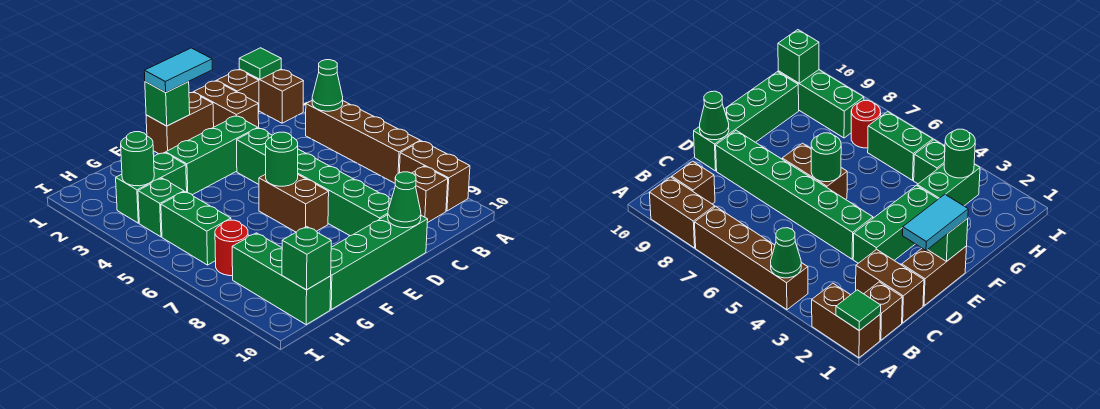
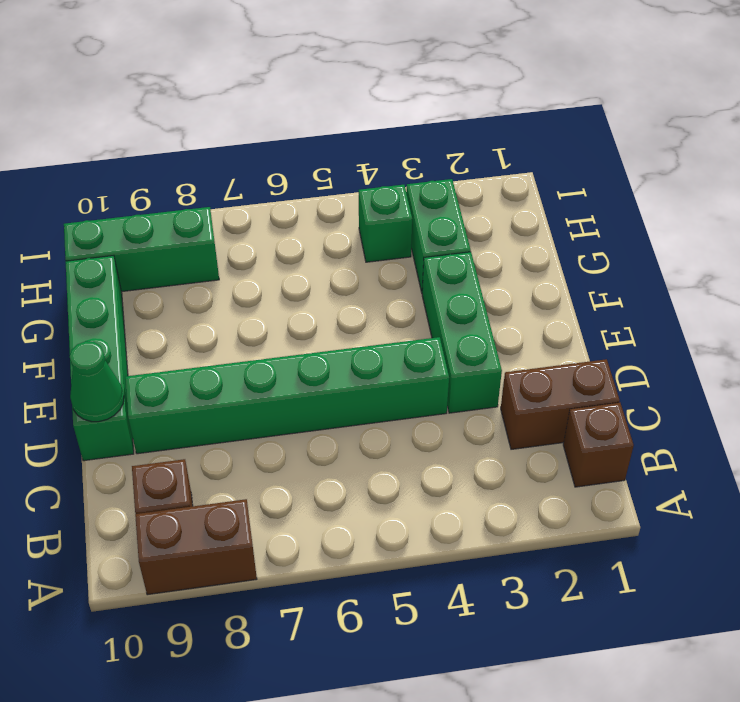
none -> brown 1x2 brick [239,69,303,123]
none -> brown 1x4 brick [306,101,420,183]
none -> brown 1x2 brick [146,92,214,154]

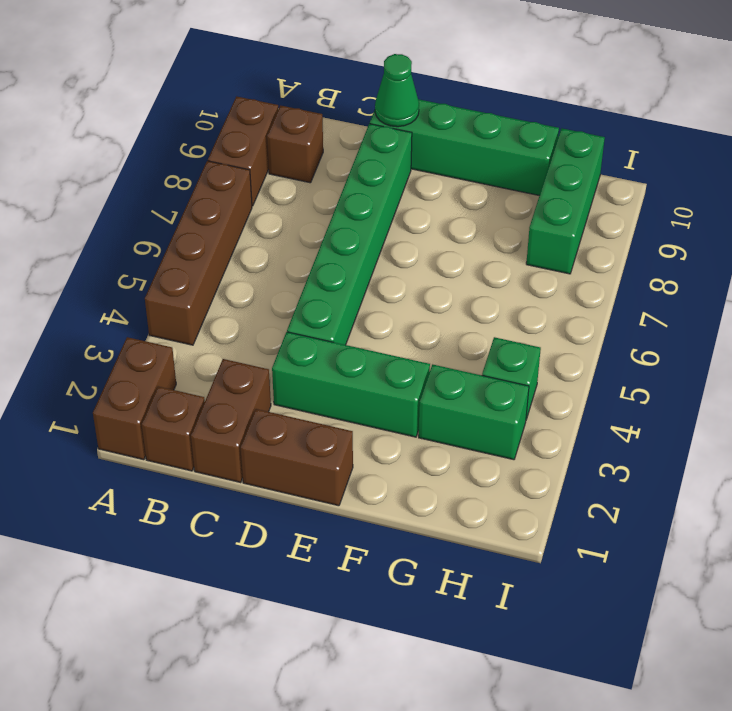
none -> brown 1x2 brick [259,174,329,232]
none -> green 1x2 brick [161,192,231,265]
none -> red 1x1 round brick [215,220,248,276]

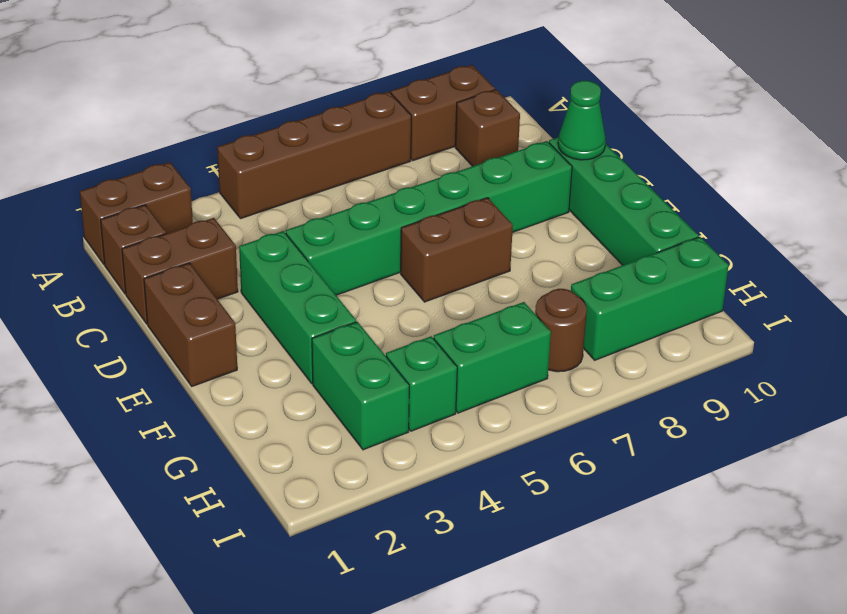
brown 1x1 round brick [535,289,587,372] -> red 1x1 round brick [215,220,248,276]
none -> green 1x1 tile [239,48,281,79]
none -> green 1x1 cone [312,60,343,111]
none -> green 1x1 brick [145,82,190,126]

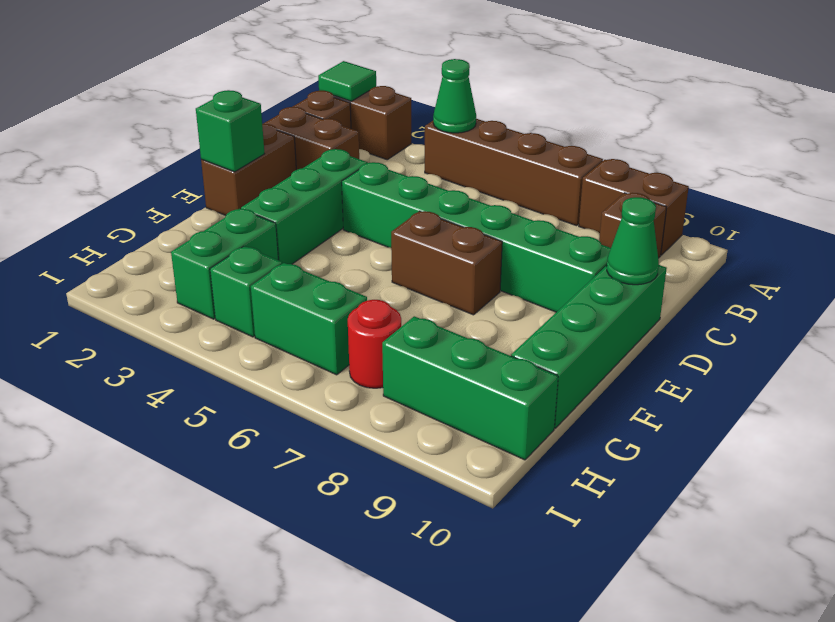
none -> green 1x1 round brick [266,132,298,186]
none -> green 1x1 round brick [121,132,154,186]
none -> green 1x1 brick [282,227,331,290]

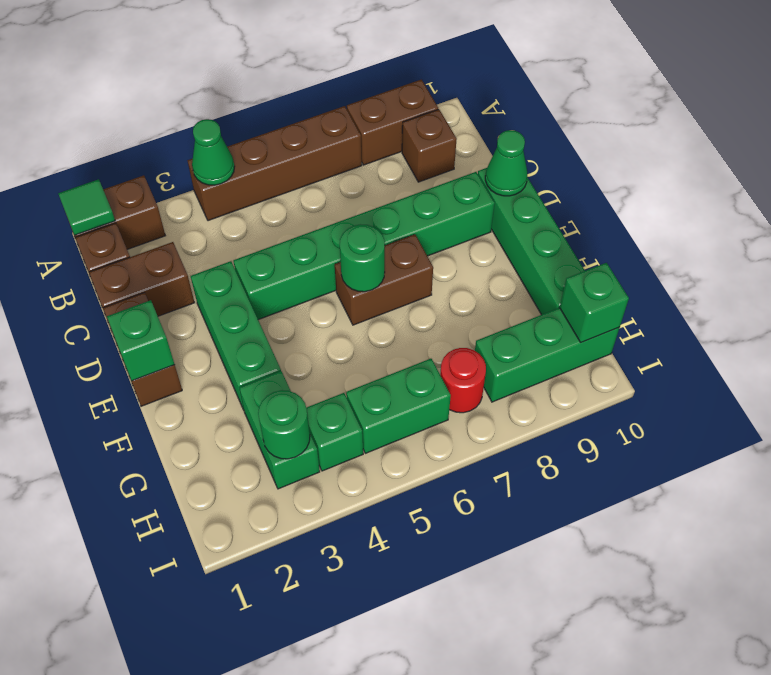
none -> cyan 1x2 tile [144,48,213,92]

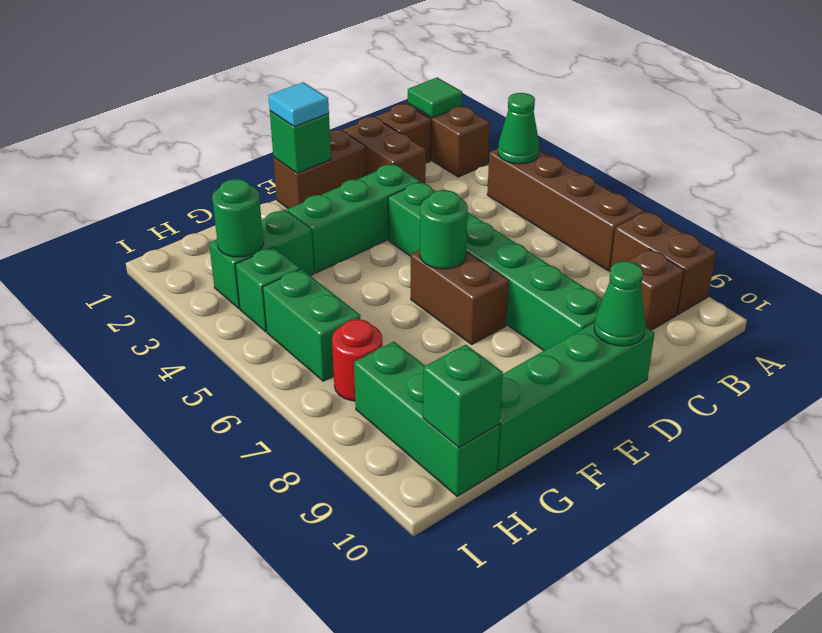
cyan 1x1 tile [269,82,329,127] -> cyan 1x2 tile [144,48,213,92]

